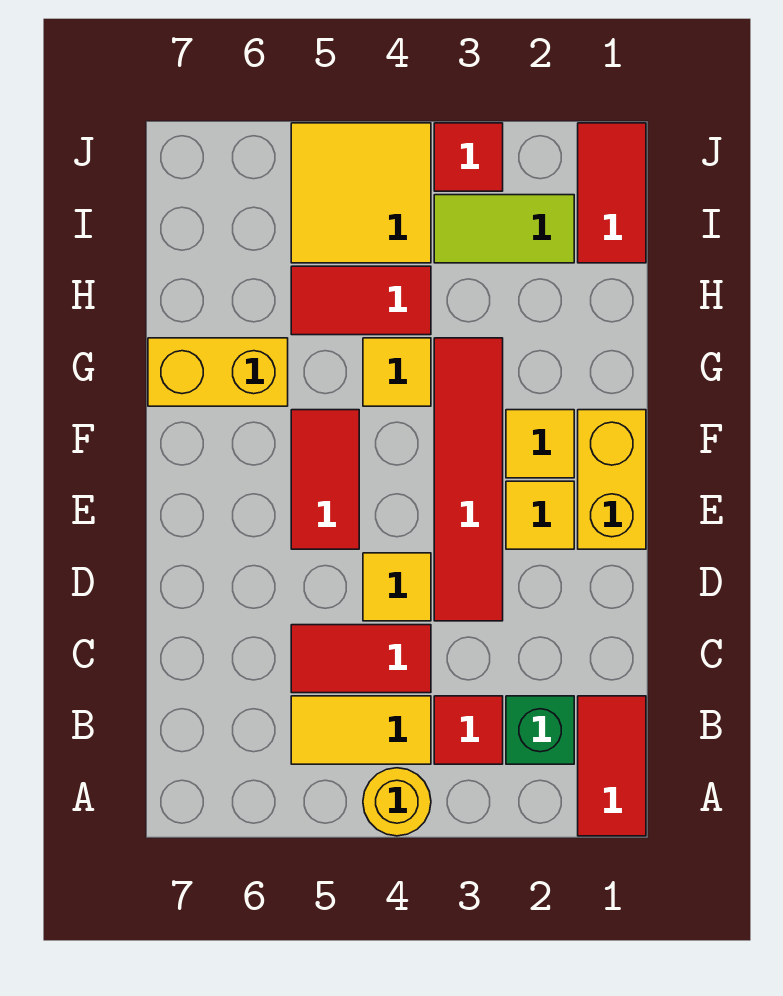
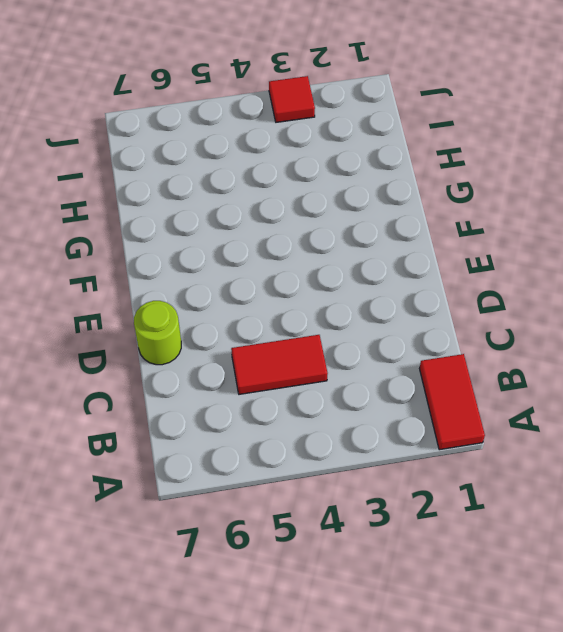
lime 1x1 round brick [134,301,181,365] -> none
none -> yellow 1x1 round brick [363,768,431,836]
none -> green 1x1 brick [506,696,574,764]
none -> red 1x1 tile [434,696,503,764]

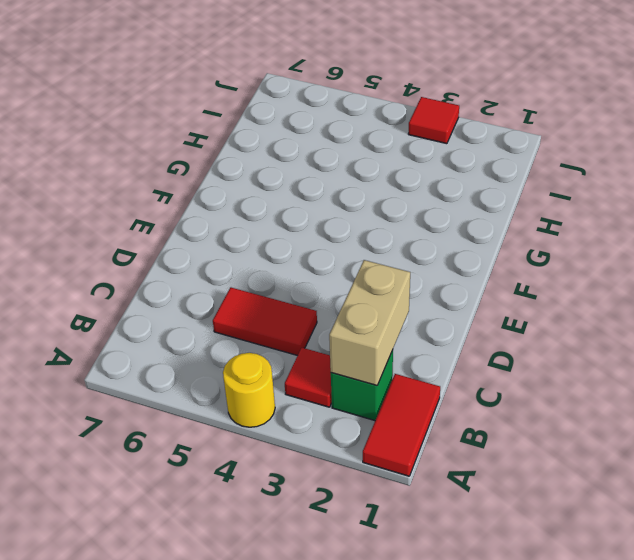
tan 1x2 brick [329,260,410,386] -> none
none -> yellow 1x2 tile [291,696,431,764]
none -> red 1x4 tile [434,338,503,621]
none -> yellow 1x1 tile [363,553,431,621]

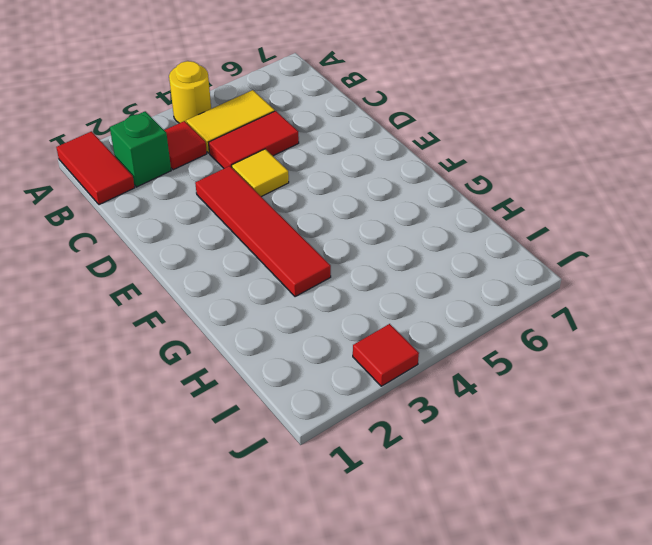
none -> yellow 1x2 brick [578,410,646,549]
none -> yellow 1x1 tile [506,481,574,549]
none -> red 1x2 tile [291,410,359,549]

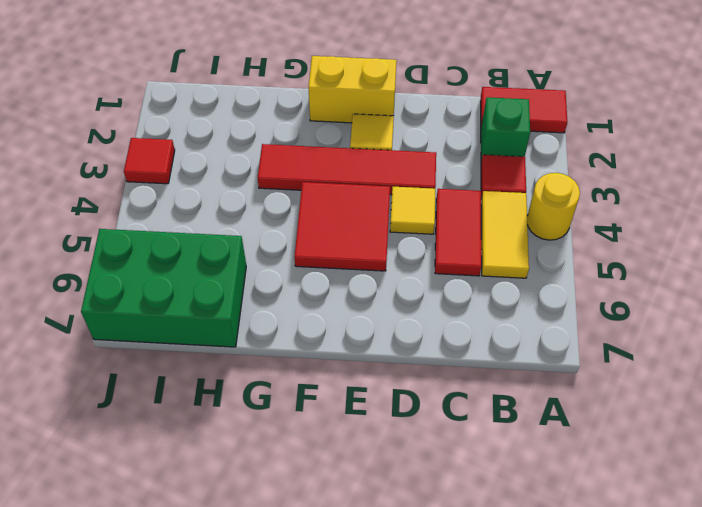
red 2x2 tile [294,182,390,271] -> red 1x2 tile [291,410,359,549]
green 2x3 brick [81,229,246,347] -> none
none -> yellow 1x1 tile [506,410,574,478]
none -> yellow 1x1 tile [363,338,431,406]
none -> yellow 1x2 brick [148,338,288,406]

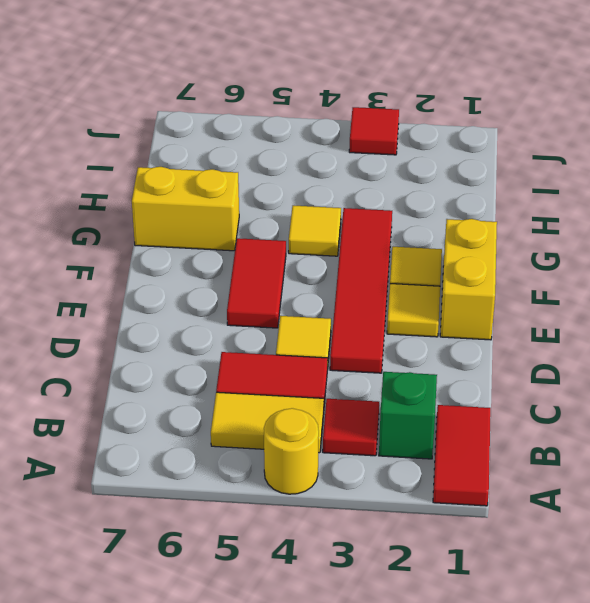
none -> red 1x2 tile [291,266,431,335]
none -> red 1x2 tile [578,123,646,263]
none -> lime 1x2 tile [434,195,574,263]

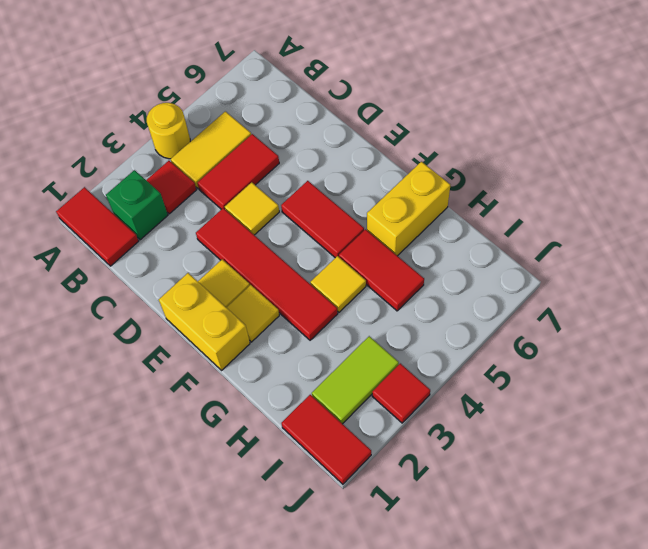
red 1x2 tile [339,229,424,311] -> red 1x2 tile turned to [291,266,431,335]
none -> yellow 2x2 tile [291,123,431,263]

